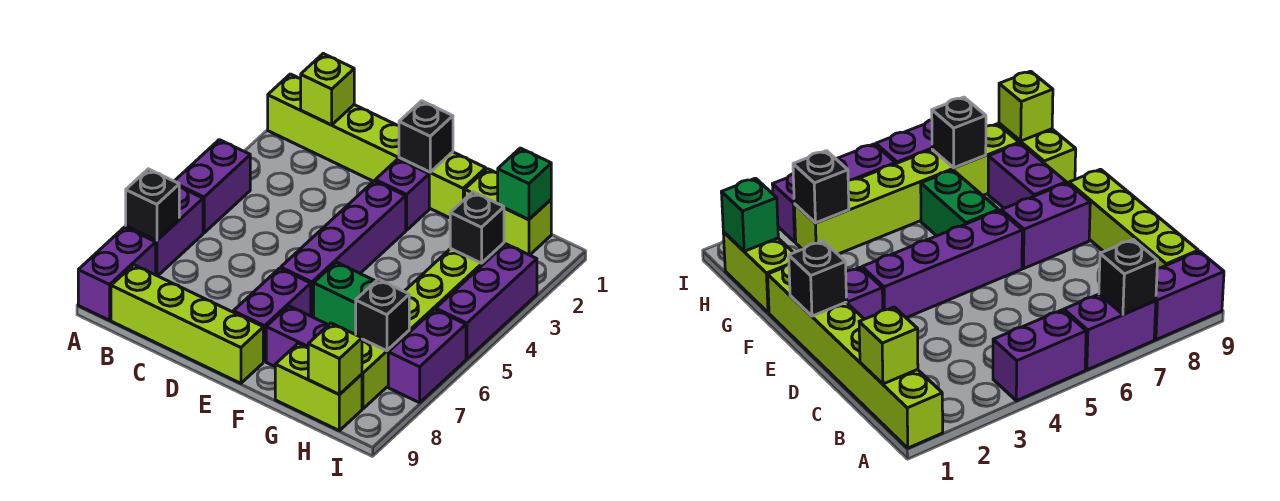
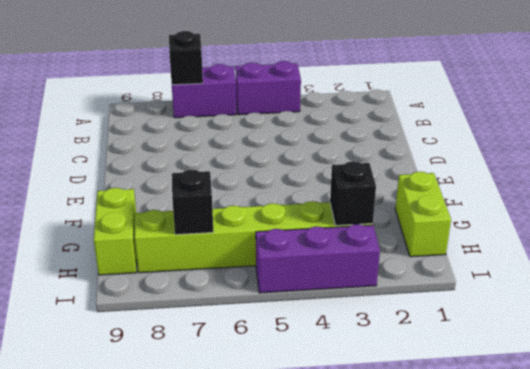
none -> lime 1x6 brick [268,74,486,218]
none -> purple 1x2 brick [78,227,156,320]
none -> lime 1x4 brick [111,265,263,383]

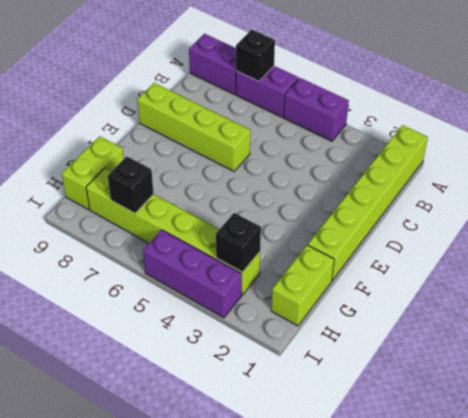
lime 1x4 brick [137,83,250,171] -> lime 1x4 brick turned to [111,265,263,383]
none -> purple 1x1 brick [375,159,429,230]
none -> purple 1x4 brick [281,181,406,317]
none -> purple 1x2 brick [233,268,311,361]

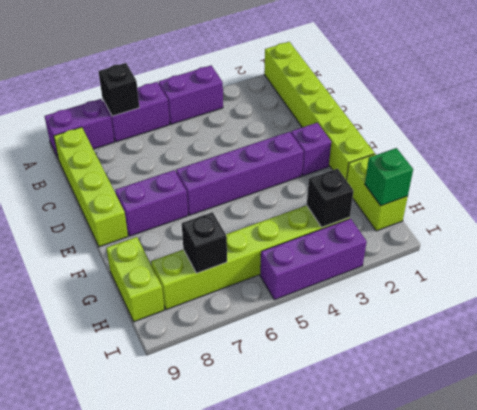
none -> green 1x2 brick [314,262,376,335]
none -> purple 1x2 brick [266,306,328,366]
none -> purple 1x2 brick [388,309,466,403]

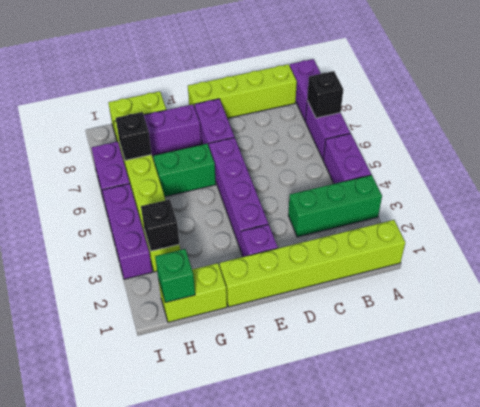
green 1x3 brick [288,175,382,237] -> none
none -> lime 1x1 brick [301,54,354,125]
none -> black 1x1 brick [399,101,453,172]
none -> lime 1x1 brick [308,323,362,395]

